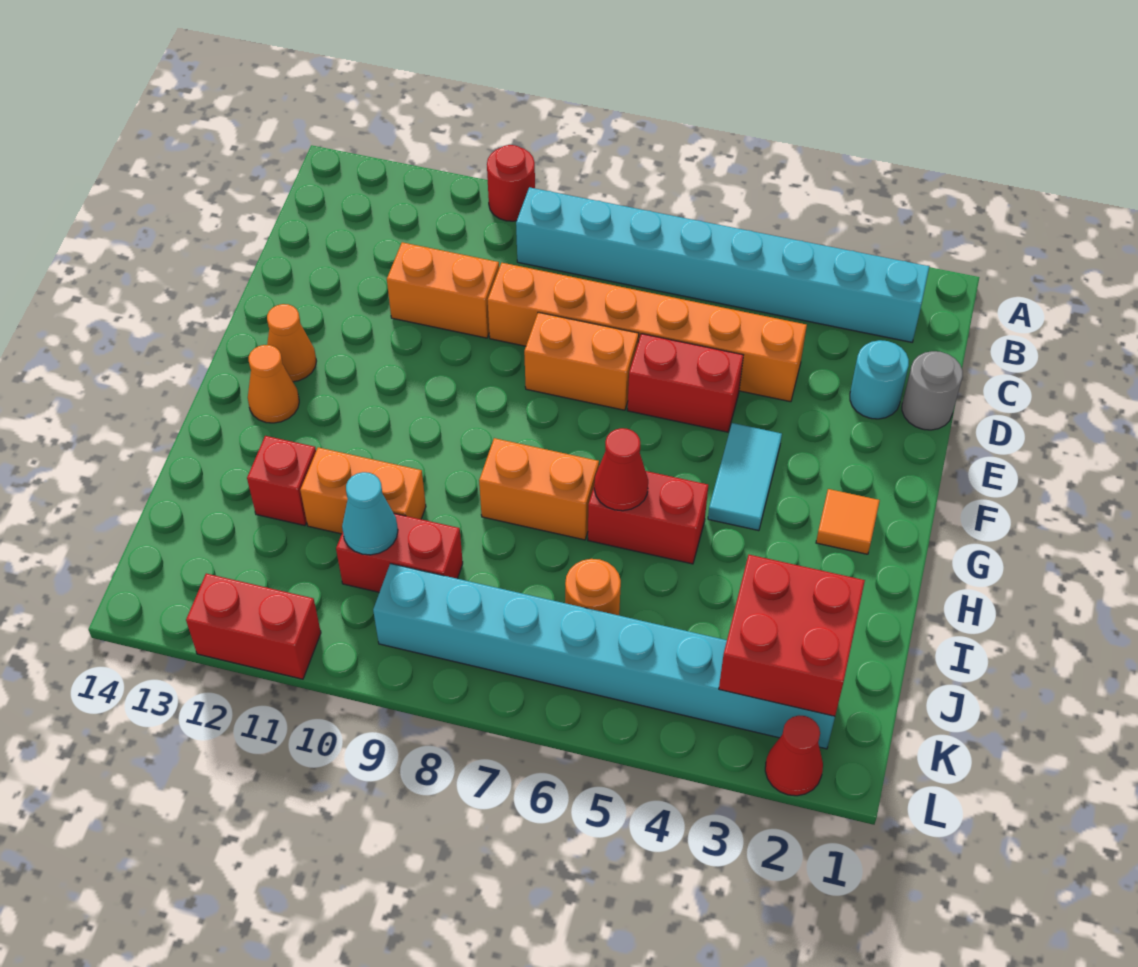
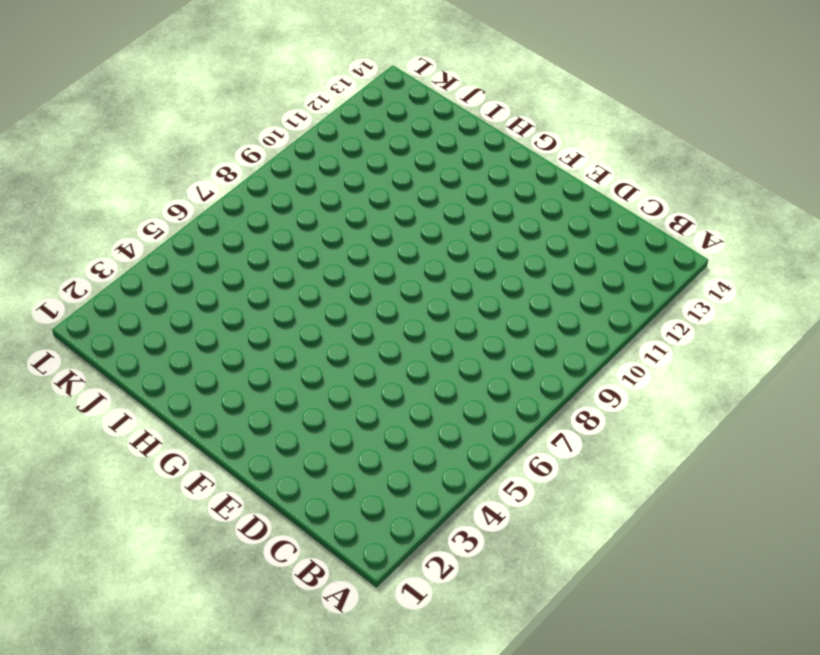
none -> red 1x1 round brick [487,145,535,221]
none -> cyan 1x8 brick [516,187,929,342]
none -> grey 1x1 round brick [902,351,963,430]

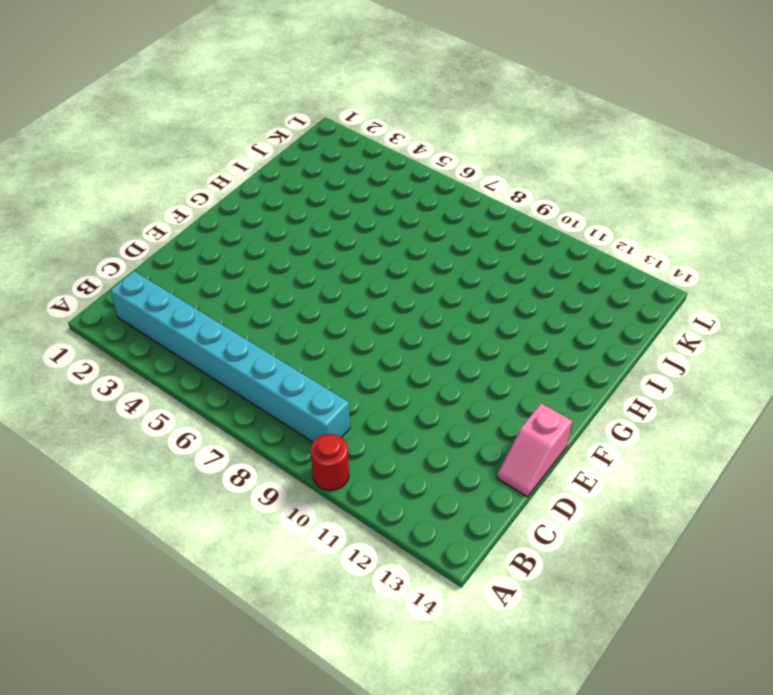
pink 1x2 slope [497,403,572,497] -> none
none -> grey 1x1 round brick [902,351,963,430]
none -> cyan 1x1 round brick [850,340,909,419]
none -> orange 1x6 brick [488,263,807,402]

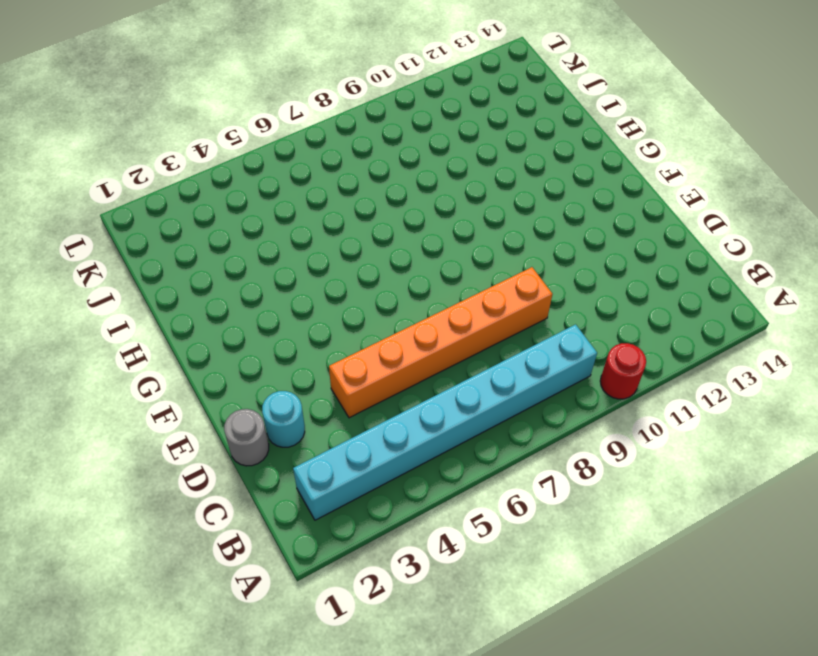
none -> orange 1x2 brick [387,242,499,338]
none -> red 1x2 brick [627,334,743,432]
none -> orange 1x2 brick [524,312,639,410]

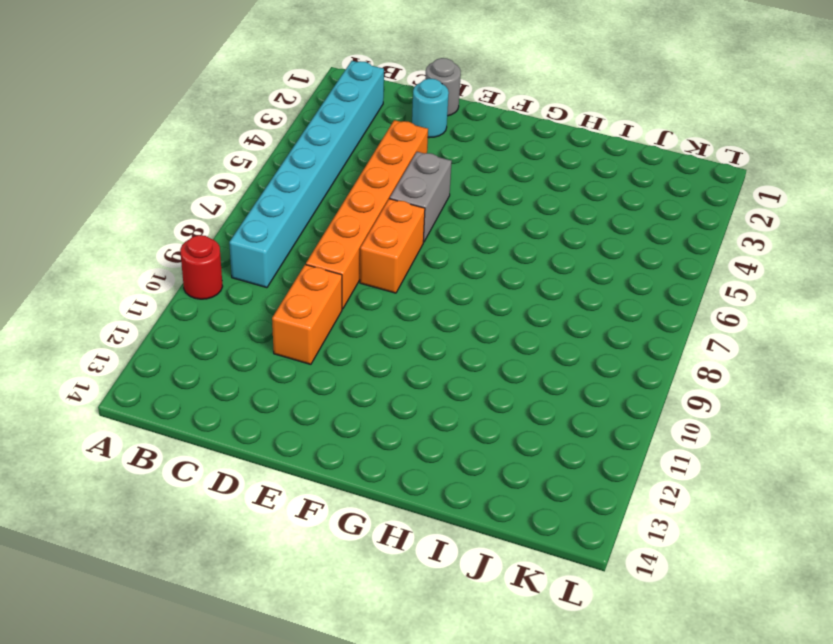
grey 1x2 brick [390,152,452,242] -> red 1x2 brick [627,334,743,432]
none -> cyan 1x2 tile [708,423,782,531]
none -> orange 1x1 cone [267,304,316,382]
none -> orange 1x1 tile [816,489,880,554]

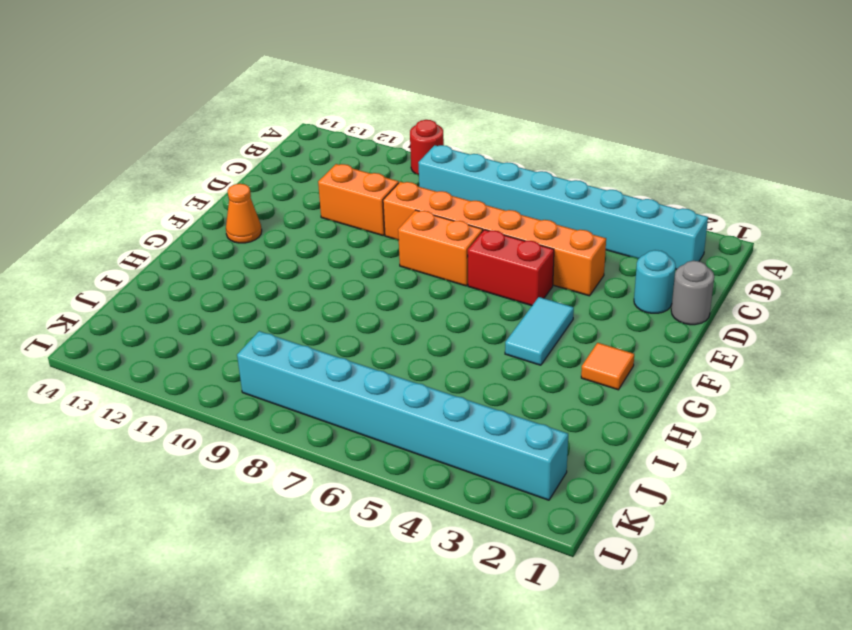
none -> orange 1x1 cone [248,345,299,423]
none -> red 1x2 brick [588,471,708,564]
none -> orange 1x2 brick [479,438,599,540]

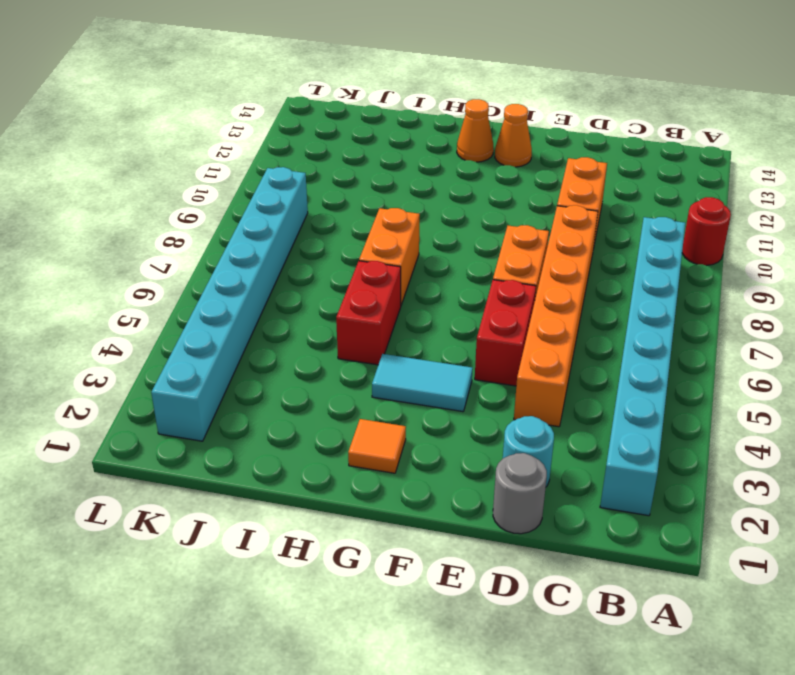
none -> orange 1x2 brick [300,447,426,534]
none -> red 1x1 brick [247,436,316,526]
none -> orange 1x1 round brick [565,559,621,615]

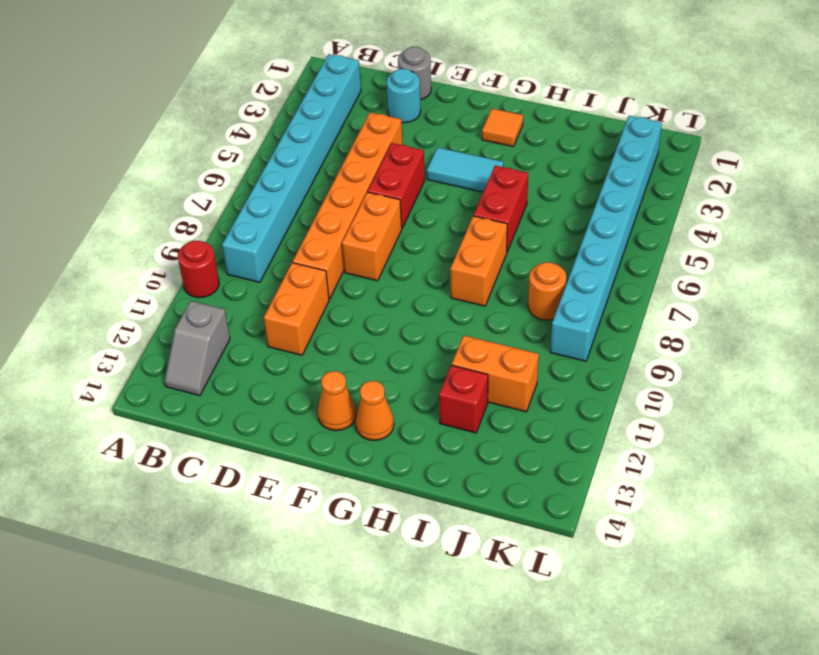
grey 1x2 slope [165,301,230,396] -> none
orange 1x2 brick [452,335,539,412] -> orange 1x2 brick turned to [300,447,426,534]
orange 1x1 round brick [528,262,566,320] -> orange 1x1 round brick moved to [565,559,621,615]
none -> red 1x2 brick [336,513,463,592]
none -> red 1x1 cone [765,716,823,796]
none -> red 1x2 brick [186,574,321,679]

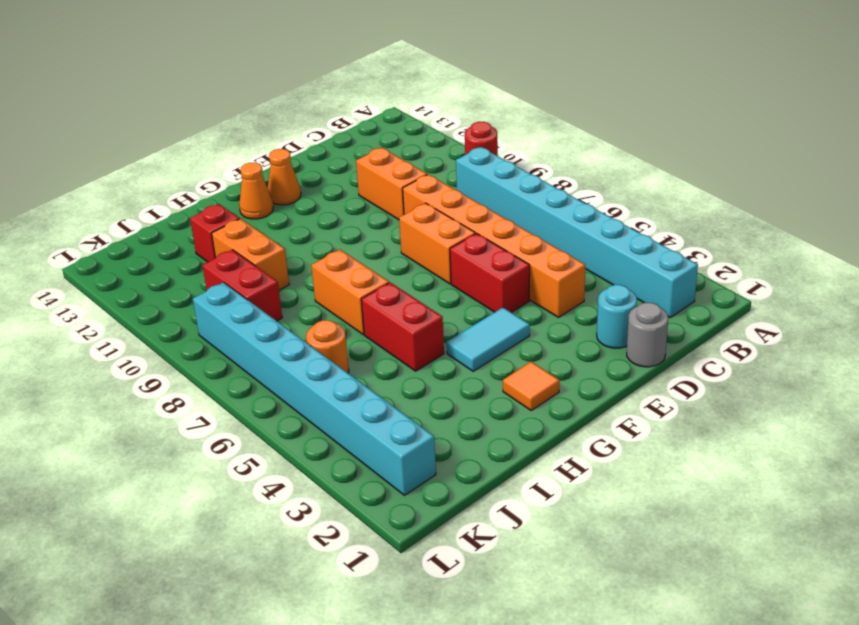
none -> red 1x1 cone [765,716,823,796]
none -> red 1x2 brick [186,574,321,679]
none -> red 1x1 cone [594,428,648,511]

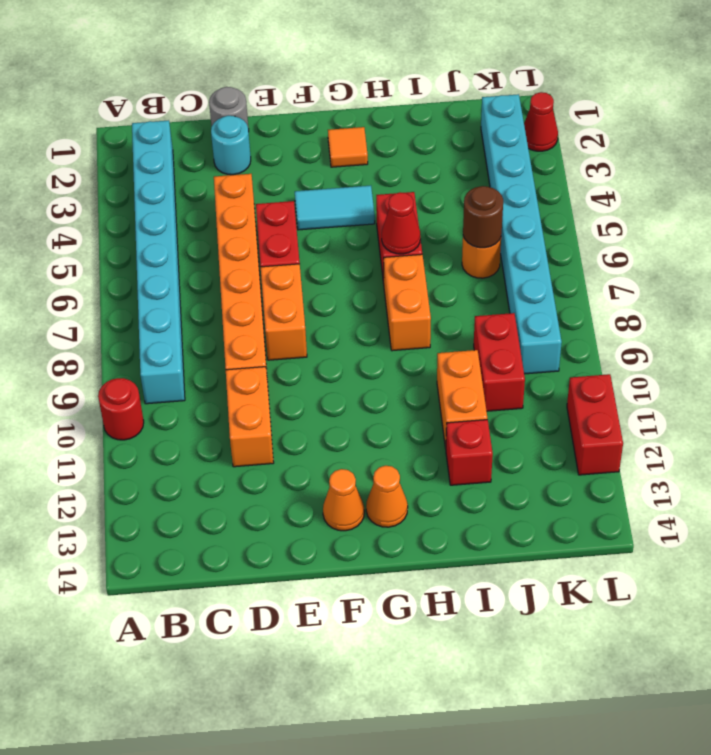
brown 1x1 round brick [463,186,503,248] -> none
none -> red 2x2 brick [719,555,865,716]
none -> cyan 1x1 cone [342,472,398,555]

